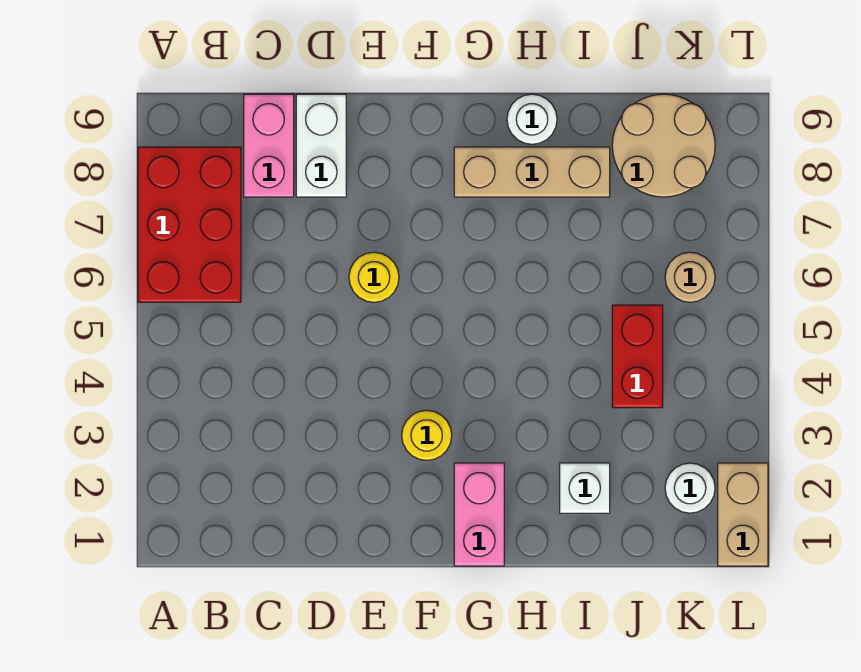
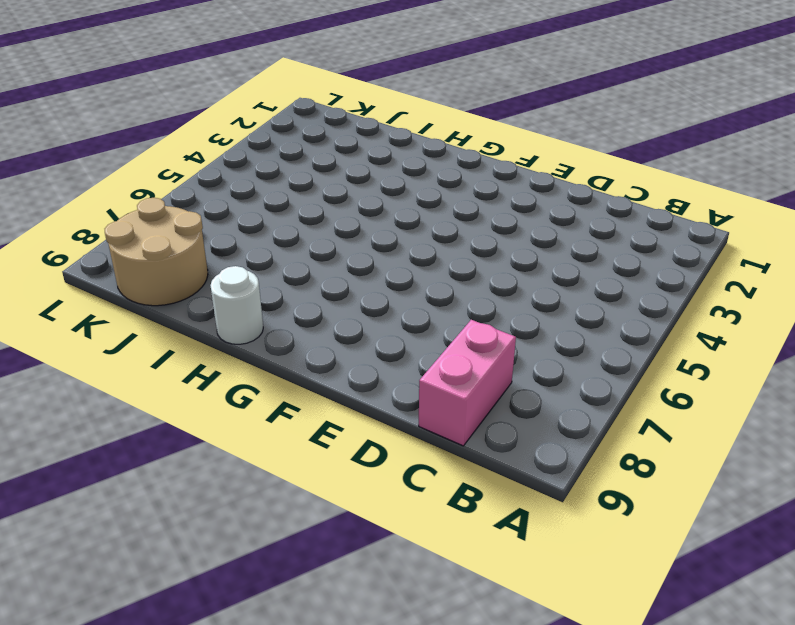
none -> red 2x3 brick [138,147,241,302]
none -> white 1x2 brick [296,94,346,197]
none -> yellow 1x1 round brick [349,252,399,302]

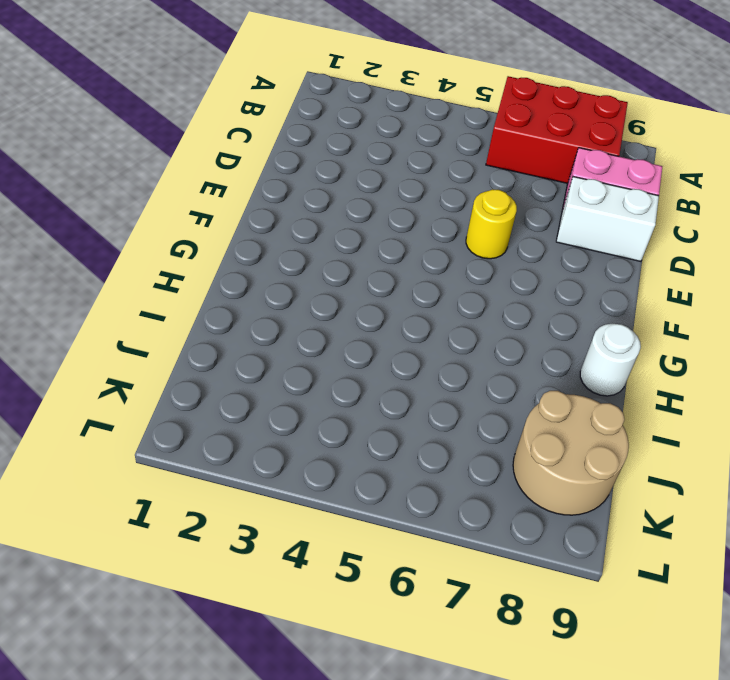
none -> yellow 1x1 round brick [402,410,452,460]
none -> pink 1x2 brick [454,463,504,566]
none -> tan 1x3 brick [454,147,610,197]

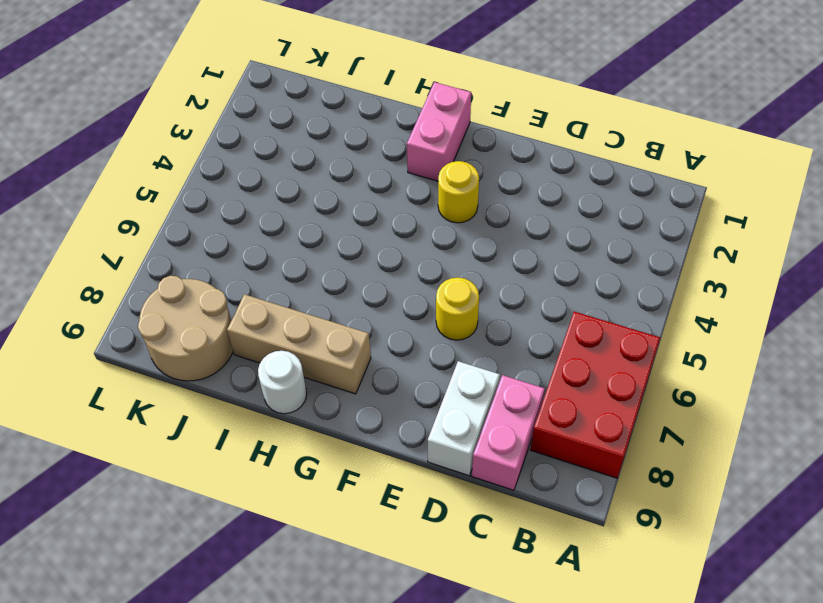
none -> white 1x1 brick [560,463,610,513]
none -> red 1x2 brick [612,305,663,408]
none -> white 1x1 round brick [665,463,715,513]

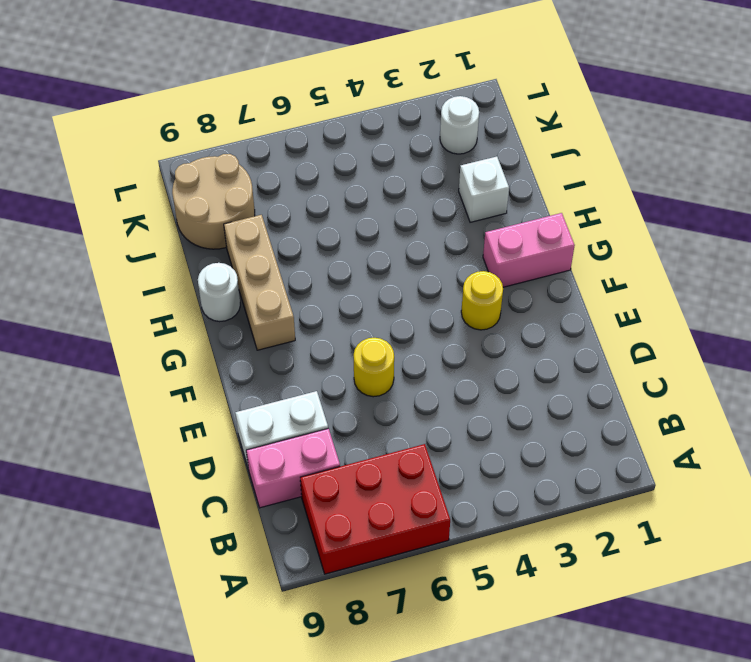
none -> red 1x2 brick [612,305,663,408]
none -> tan 1x1 round brick [665,252,715,302]
none -> tan 1x2 brick [718,463,768,566]

